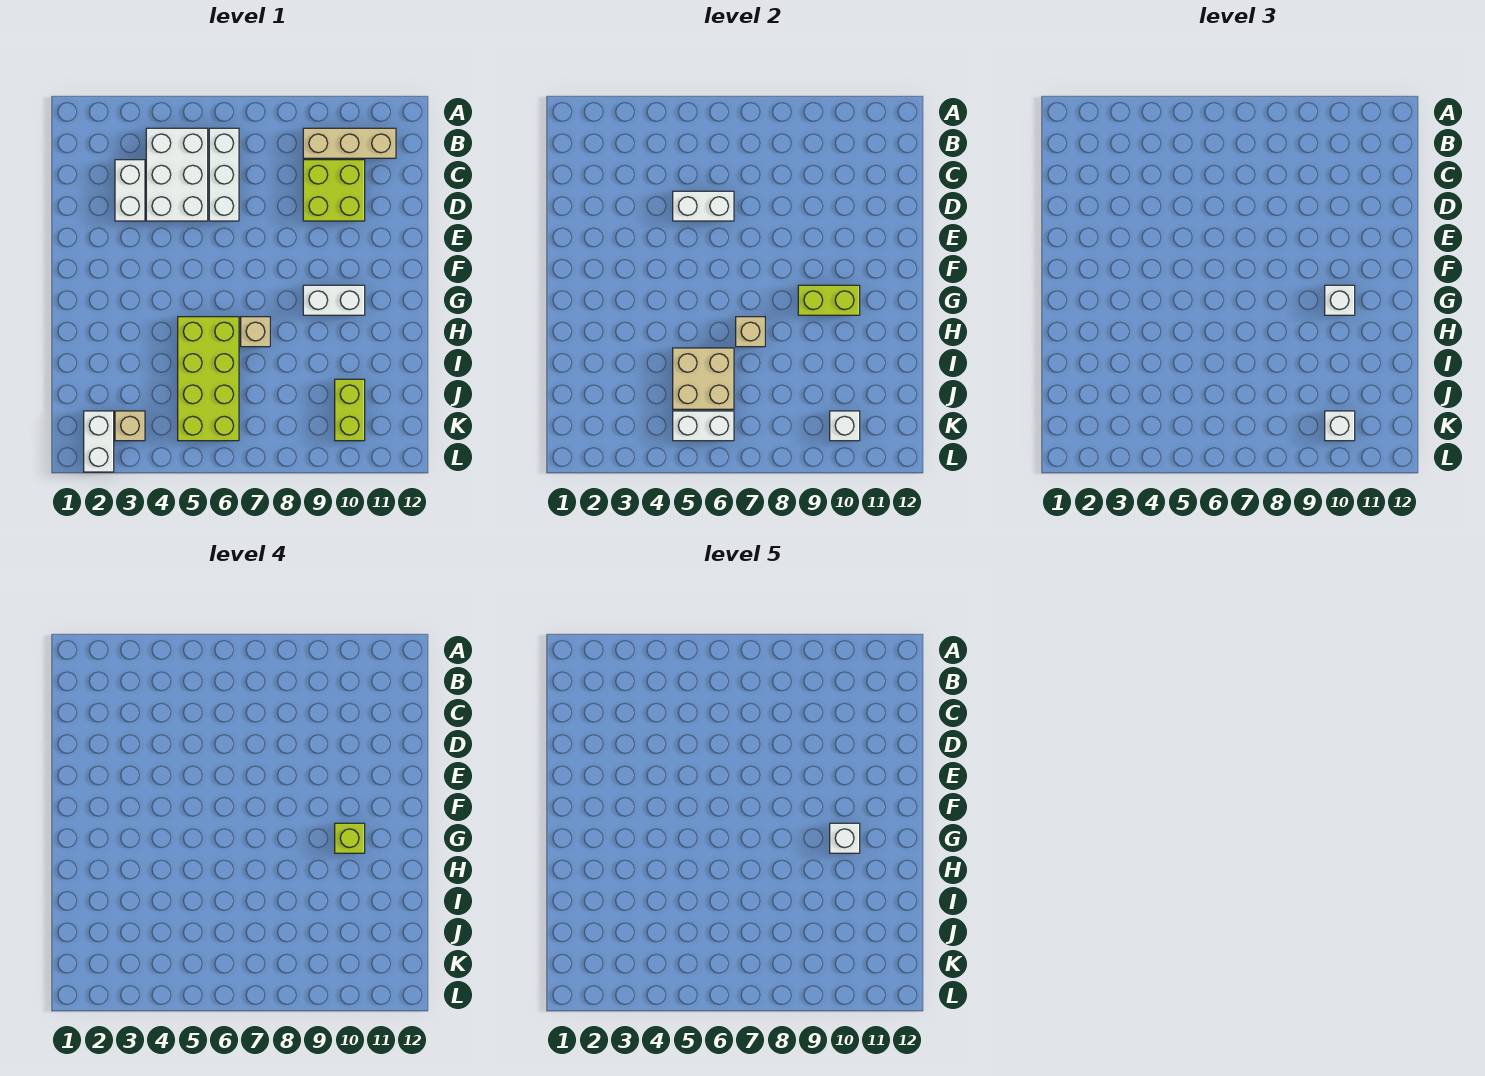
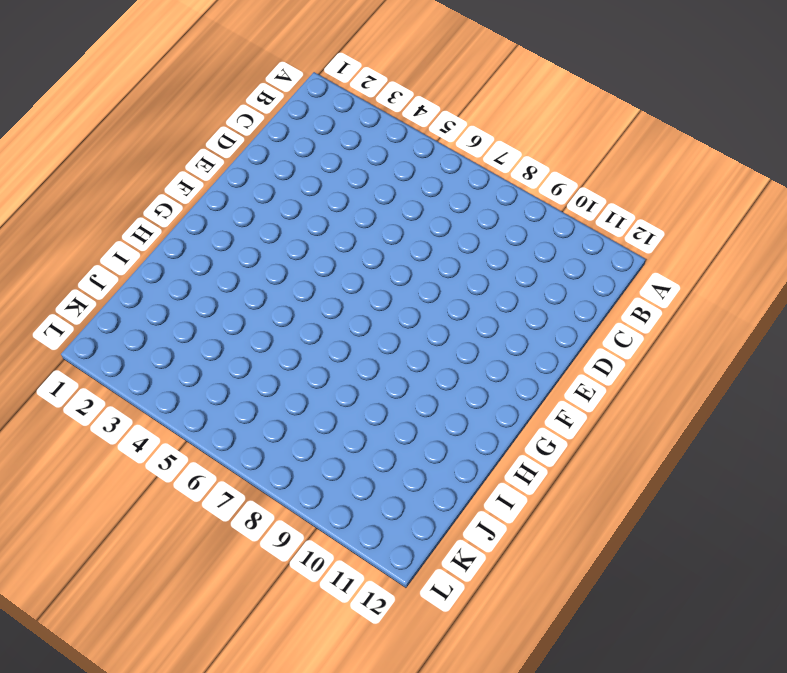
none -> white 2x3 brick [146,128,208,221]
none -> white 1x3 brick [209,128,239,221]
none -> tan 1x3 brick [303,128,396,158]

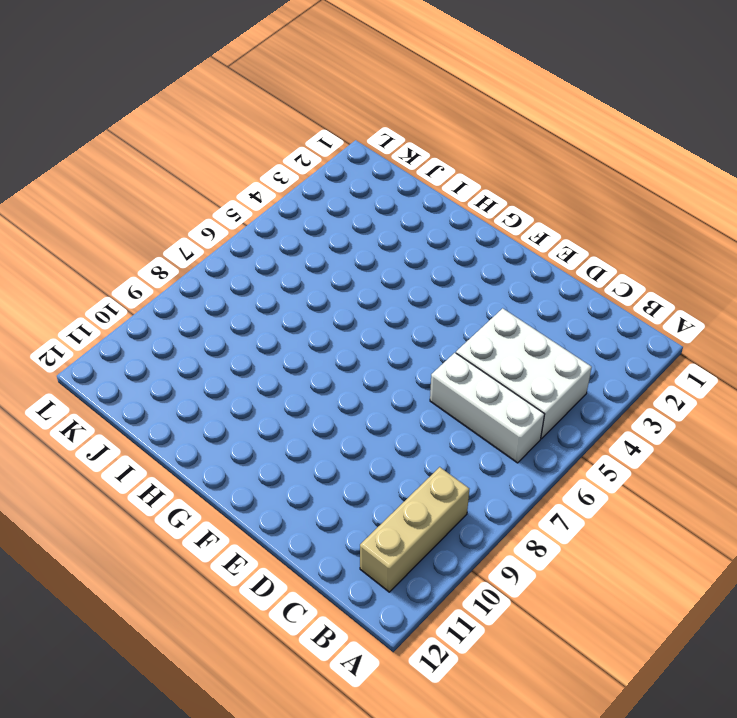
none -> white 1x2 brick [115,160,145,221]
none -> lime 2x2 brick [303,160,365,221]
none -> white 1x2 brick [303,285,365,315]

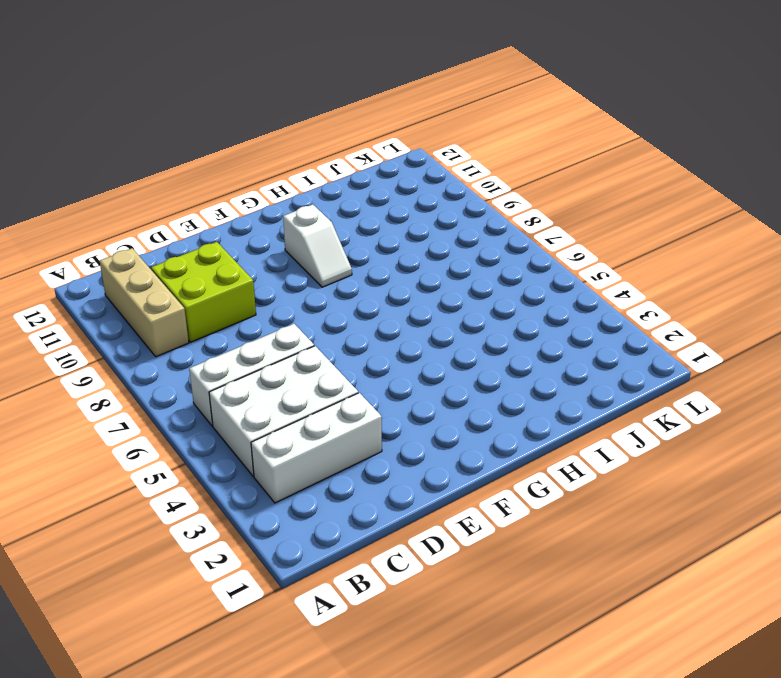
white 1x3 brick [251,393,382,503] -> white 1x2 brick [115,160,145,221]
white 1x2 slope [283,204,352,287] -> white 1x2 brick [303,285,365,315]
none -> lime 2x4 brick [178,317,239,441]
none -> tan 1x1 brick [241,317,270,347]
none -> lime 1x2 brick [335,379,365,441]

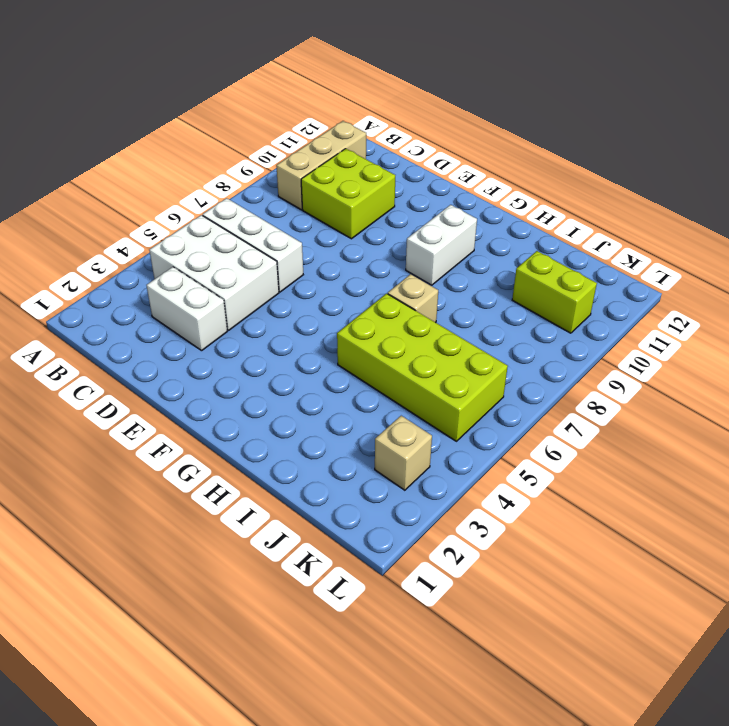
none -> white 1x2 brick [84,411,114,472]
none -> white 1x2 brick [673,191,734,221]
none -> lime 1x2 brick [798,285,860,315]

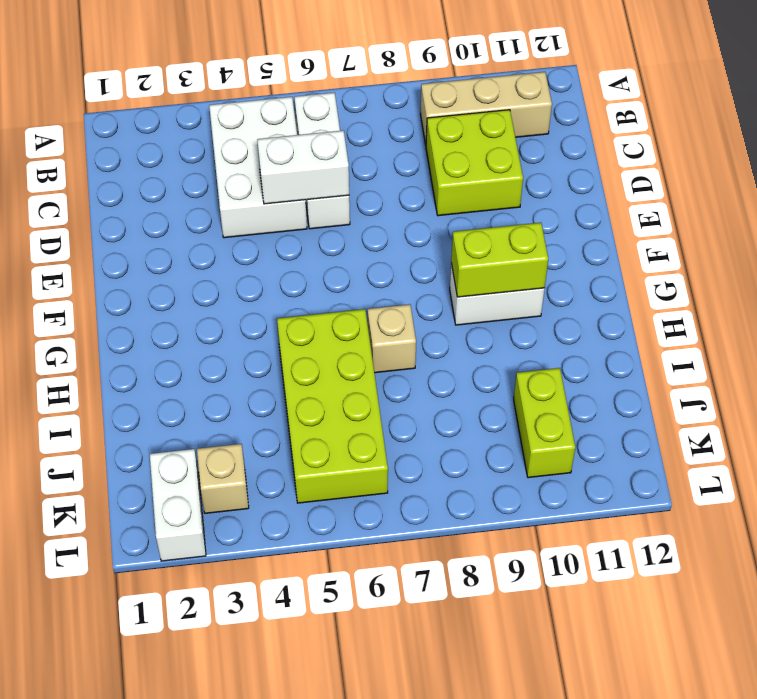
none -> white 1x2 brick [115,160,145,221]
none -> tan 1x1 brick [736,317,765,347]
none -> tan 2x2 brick [673,348,734,409]

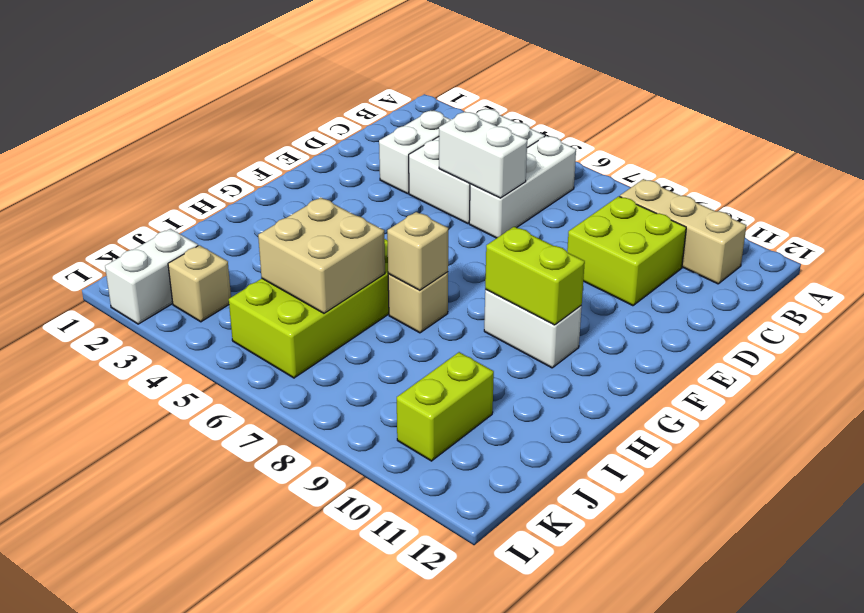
none -> white 1x2 brick [673,411,734,441]
none -> white 1x1 brick [830,411,860,441]
none -> white 1x1 brick [1325,285,1355,315]

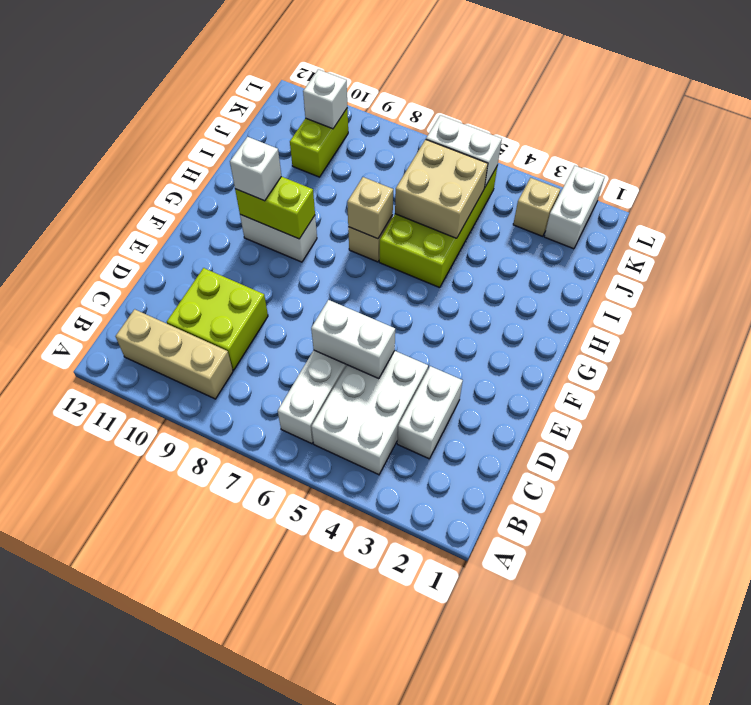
none -> white 1x1 brick [1325,411,1355,441]
none -> lime 1x1 brick [335,823,365,853]
none -> white 1x1 brick [830,823,860,853]

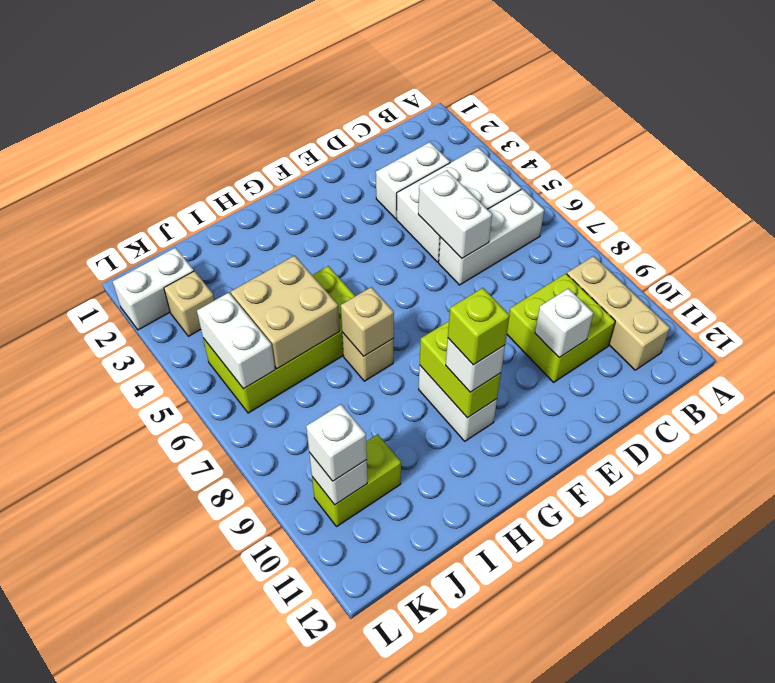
white 1x1 brick [535,288,594,358] -> white 1x1 brick moved to [830,823,860,853]

